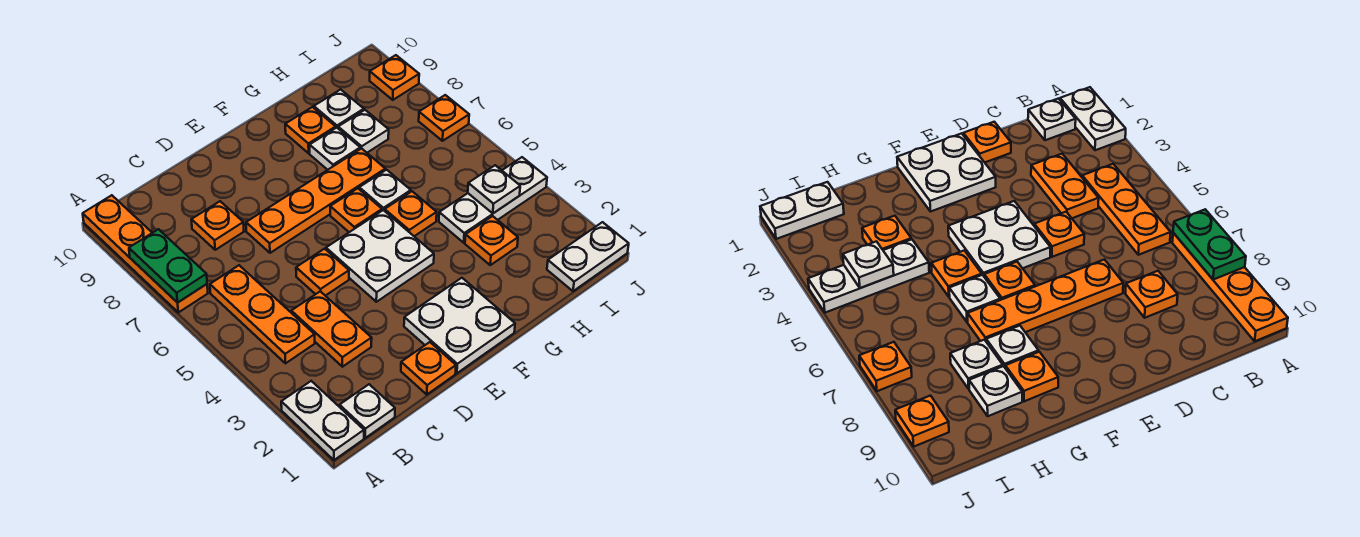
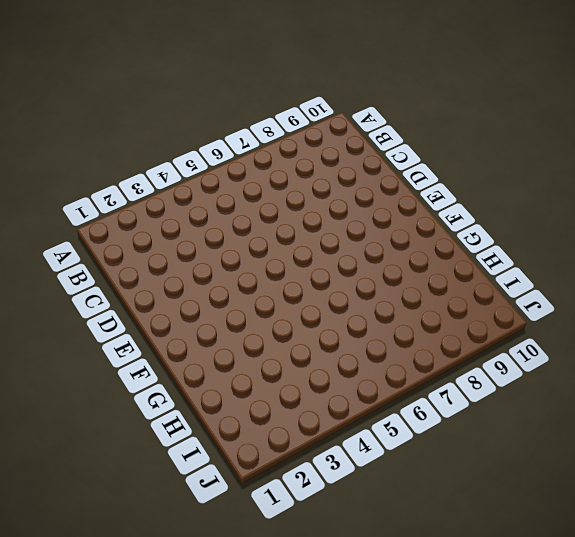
none -> white 1x2 plate [281,381,364,460]
none -> orange 1x4 plate [83,195,208,312]
none -> white 1x1 plate [340,384,395,438]

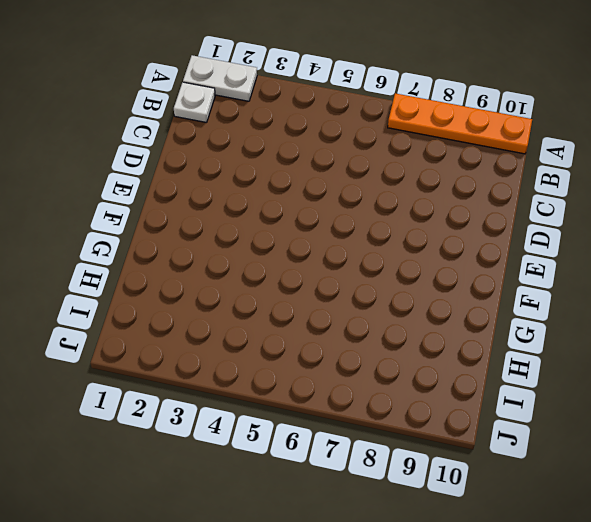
none -> orange 1x3 plate [210,265,315,363]
none -> orange 1x2 plate [291,291,372,367]
none -> orange 1x1 plate [191,201,244,250]

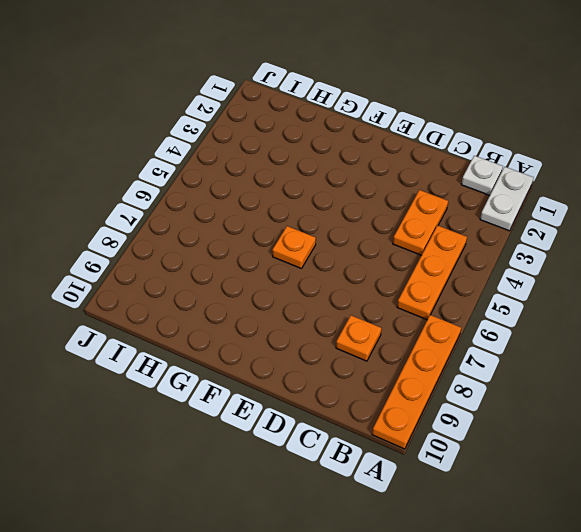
none -> orange 1x1 plate [401,342,456,394]
none -> orange 1x1 plate [296,249,349,296]
none -> orange 1x4 plate [246,148,385,253]

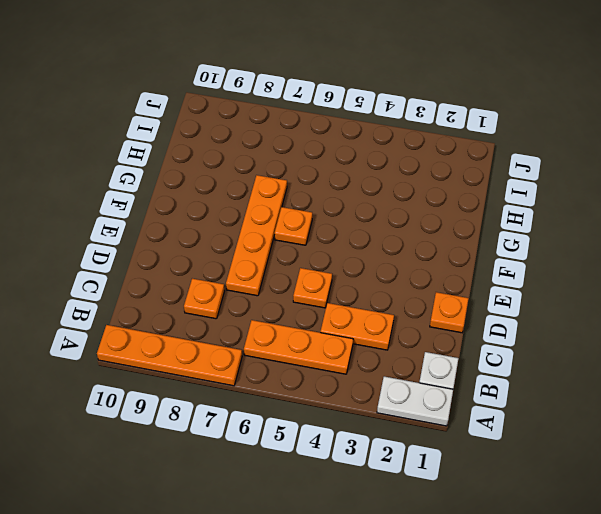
none -> white 2x2 plate [404,278,515,373]
none -> white 2x2 plate [326,210,434,302]
none -> orange 1x1 plate [385,191,437,236]

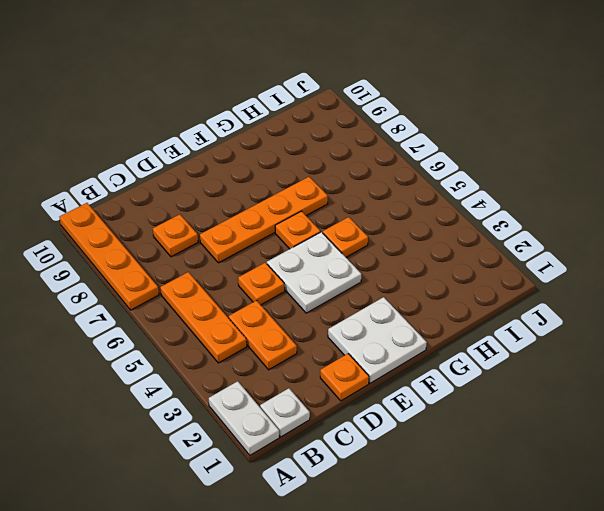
none -> white 1x1 plate [359,170,411,211]
none -> white 1x1 plate [310,128,360,170]
none -> orange 1x1 plate [285,107,336,153]

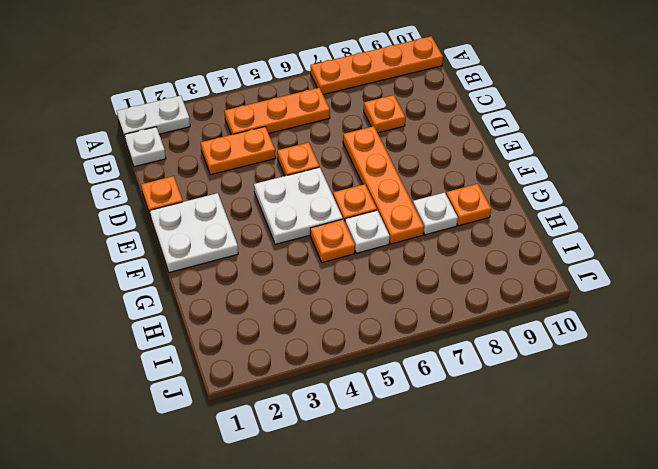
none -> orange 1x1 plate [465,216,518,265]
none -> white 1x3 plate [439,157,547,243]
none -> white 1x1 plate [338,110,389,153]

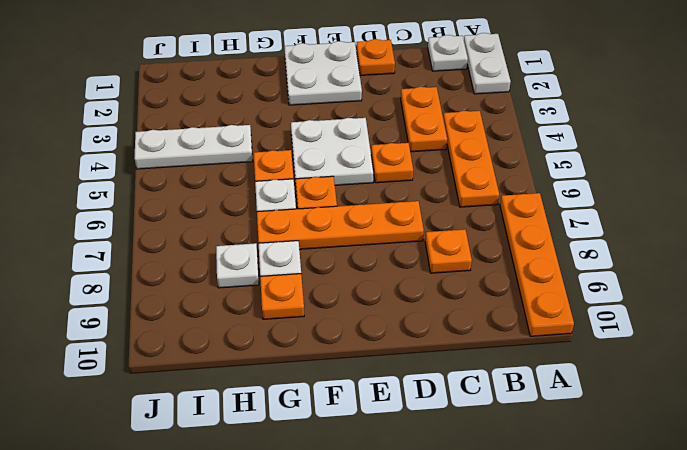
none -> orange 1x1 plate [465,216,518,265]
none -> white 1x1 plate [314,89,364,128]
none -> white 1x2 plate [547,222,629,291]

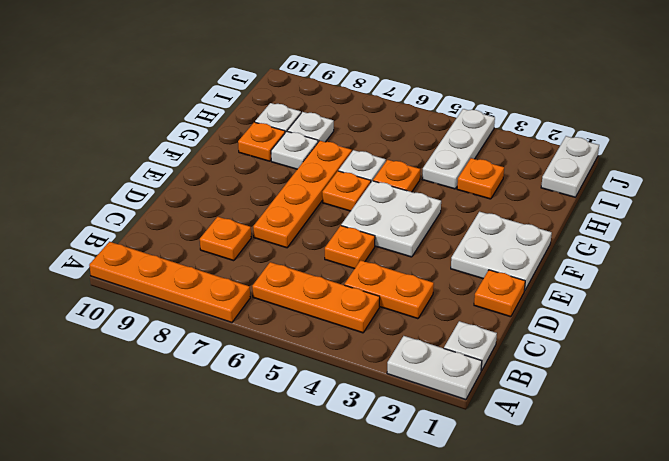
none -> orange 1x1 plate [419,95,469,141]
none -> orange 1x1 plate [370,55,419,100]
none -> green 1x2 plate [129,229,207,303]

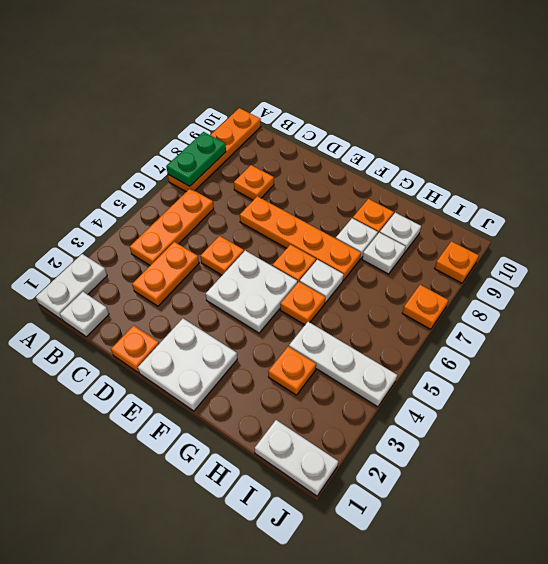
none -> white 1x1 plate [468,165,520,213]

